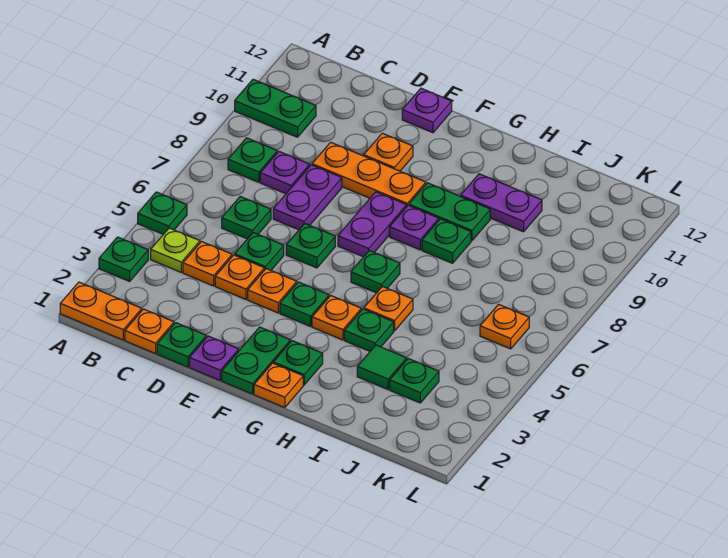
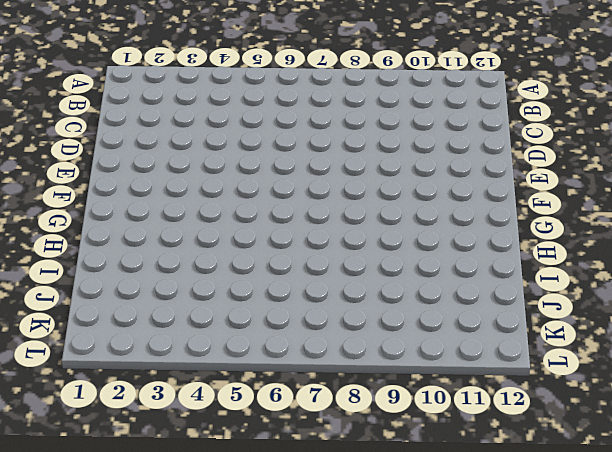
none -> orange 1x2 plate [60,282,142,340]
none -> green 1x1 plate [99,237,148,281]
none -> green 1x1 plate [138,192,187,234]
none -> green 1x2 plate [235,79,316,137]

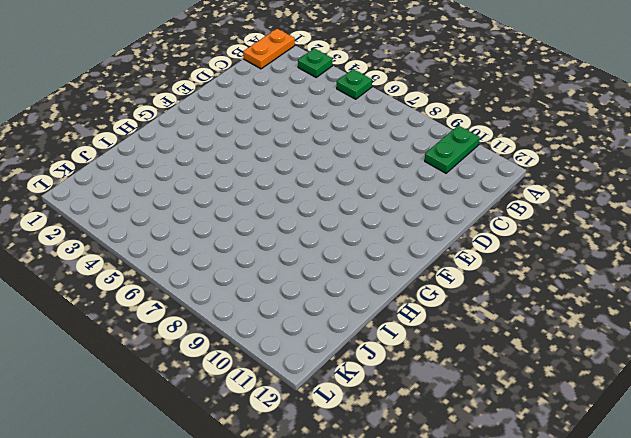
none -> lime 1x1 plate [151,228,200,272]
none -> green 1x1 plate [228,138,277,182]
none -> orange 1x1 plate [125,309,174,354]
none -> orange 1x1 plate [183,242,232,286]

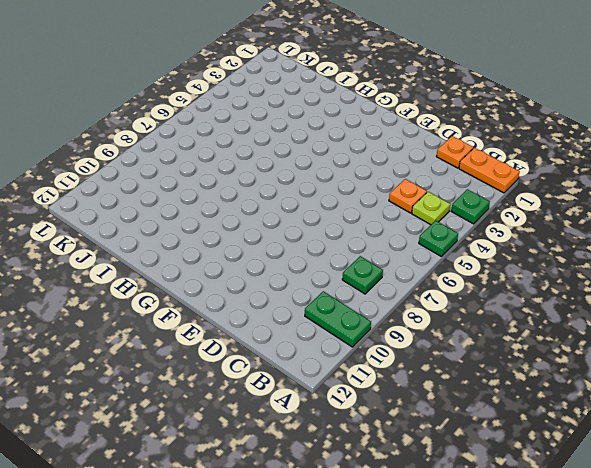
none -> green 1x1 plate [222,196,271,239]
none -> purple 1x1 plate [260,152,310,194]
none -> green 1x1 plate [157,323,206,367]
none -> orange 1x1 plate [215,255,264,299]

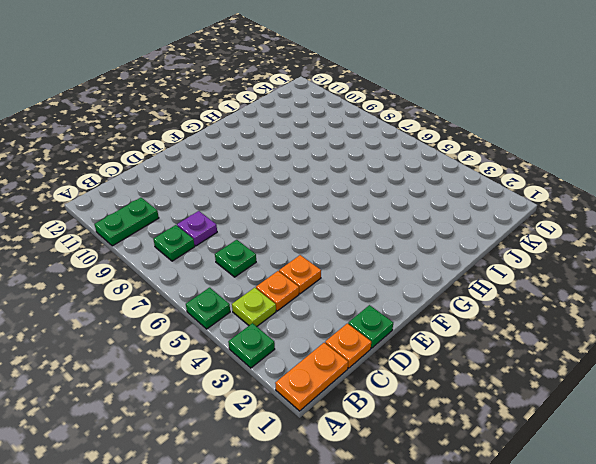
none -> green 1x1 plate [235,233,284,270]
none -> purple 1x2 plate [273,165,342,230]
none -> orange 1x3 plate [312,142,426,207]
none -> purple 1x1 plate [190,336,239,380]

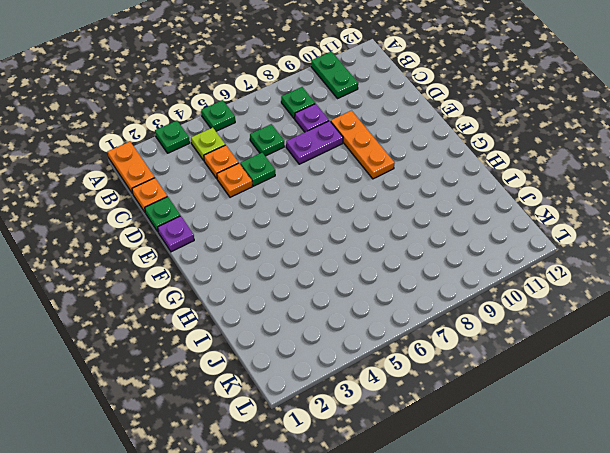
none -> orange 1x1 plate [248,269,297,313]
none -> green 1x1 plate [286,224,335,268]
none -> orange 1x1 plate [364,133,413,171]
none -> purple 1x1 plate [402,88,452,133]

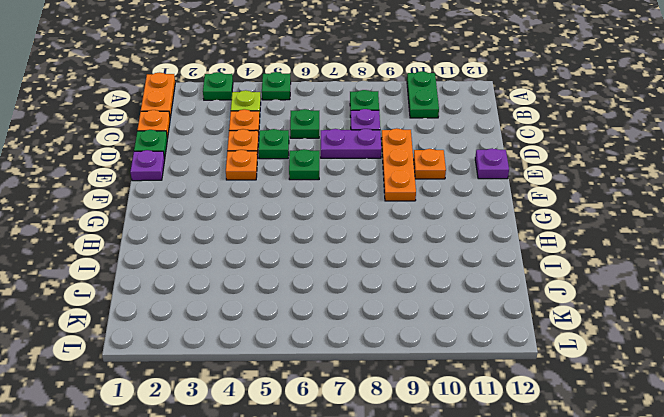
none -> green 1x2 plate [222,327,290,394]
none -> green 1x1 plate [280,282,329,326]
none -> purple 1x2 plate [338,192,406,257]
none -> orange 1x1 plate [254,363,303,408]

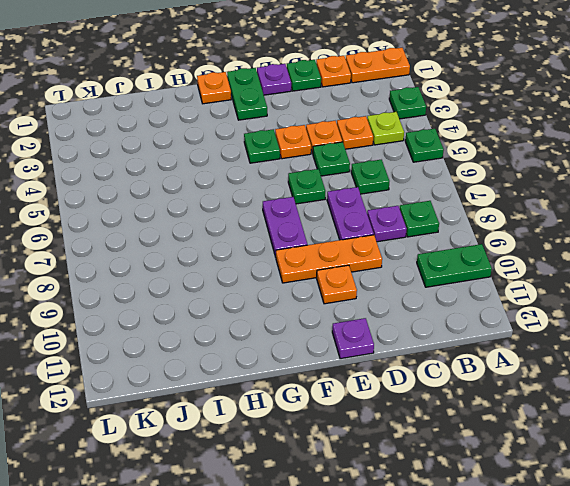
none -> green 1x1 plate [273,341,323,385]
none -> orange 1x1 plate [312,296,361,340]
none -> green 1x1 plate [351,250,400,293]
none -> purple 1x1 plate [390,205,439,250]

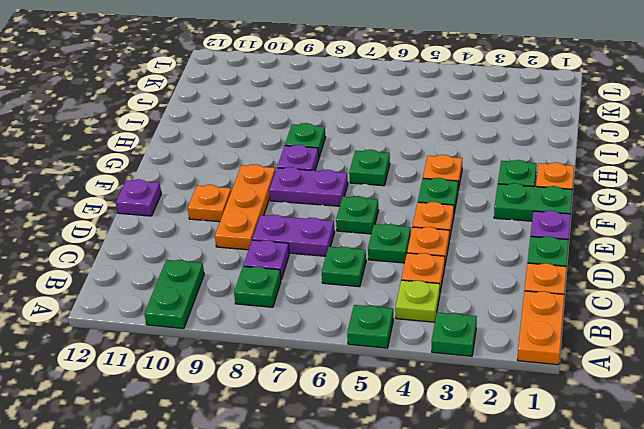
none -> green 1x2 plate [409,183,490,241]
none -> green 1x1 plate [344,309,394,351]
none -> orange 1x1 plate [364,286,413,331]
none -> purple 1x2 plate [461,174,542,232]

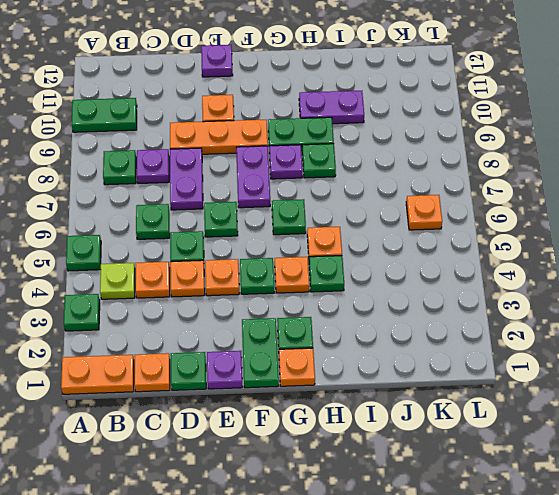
none -> green 1x1 tile [357,345,407,389]
none -> green 1x1 plate [390,359,439,403]

